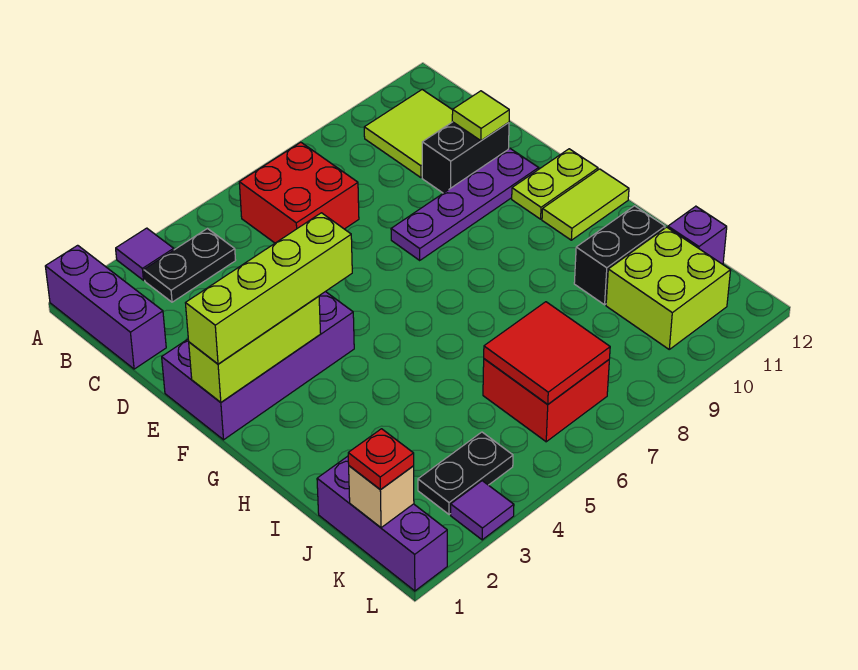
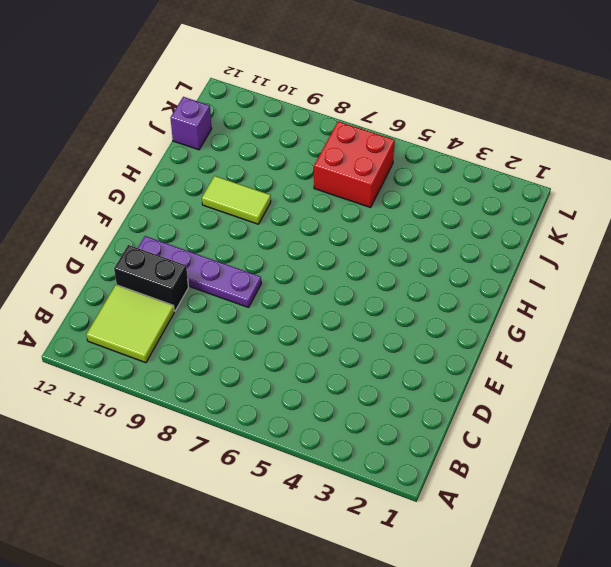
lime 1x2 tile [202,176,271,224] -> lime 1x2 tile moved to [542,169,629,240]
none -> purple 1x3 brick [45,245,166,369]
none -> purple 1x1 tile [116,228,174,280]
none -> black 1x2 plate [144,229,236,302]

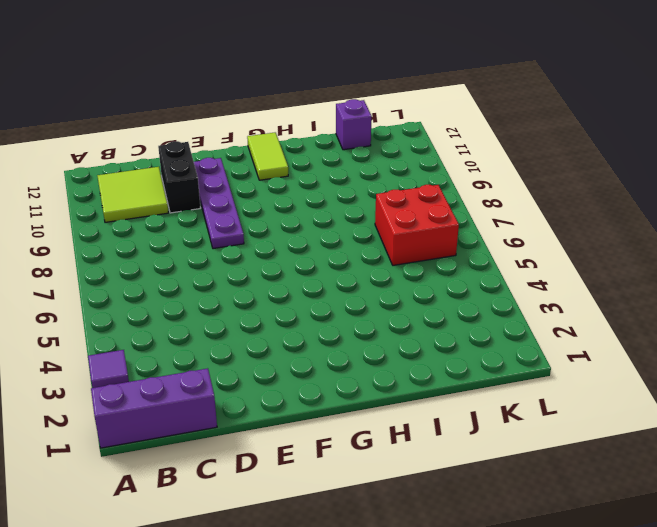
none -> black 1x2 plate [144,229,236,302]
none -> red 2x2 brick [239,142,359,243]
none -> purple 2x4 brick [162,292,354,440]

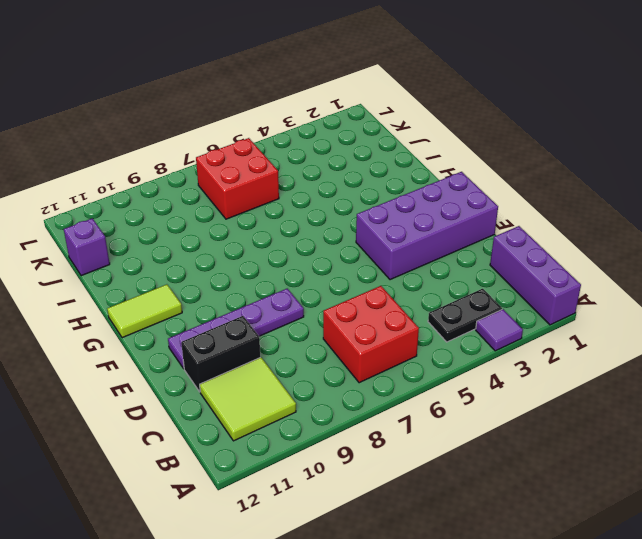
none -> lime 1x2 plate [512,149,598,219]
none -> black 1x2 brick [574,206,665,305]
none -> purple 1x3 brick [317,456,447,591]

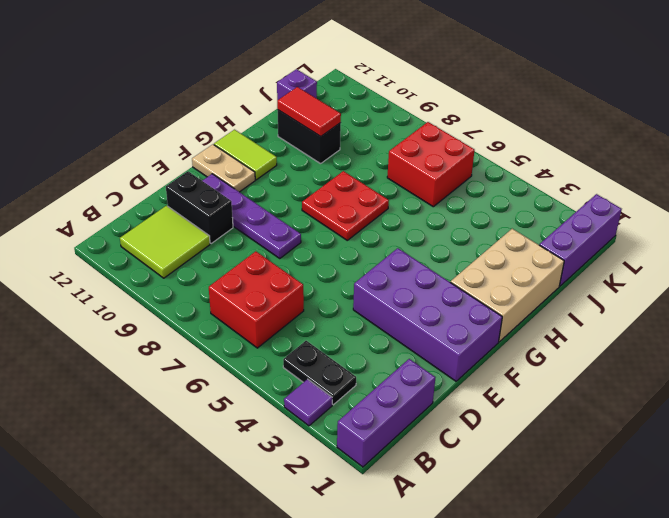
tan 1x2 plate [192,144,255,192] -> lime 1x2 plate [512,149,598,219]
tan 2x3 brick [451,229,564,342] -> none
red 2x2 plate [302,171,389,240] -> none
red 1x2 tile [277,87,341,137] -> none
none -> lime 2x2 brick [606,227,731,349]
none -> black 1x2 plate [418,432,513,514]
none -> purple 1x1 tile [451,481,514,540]

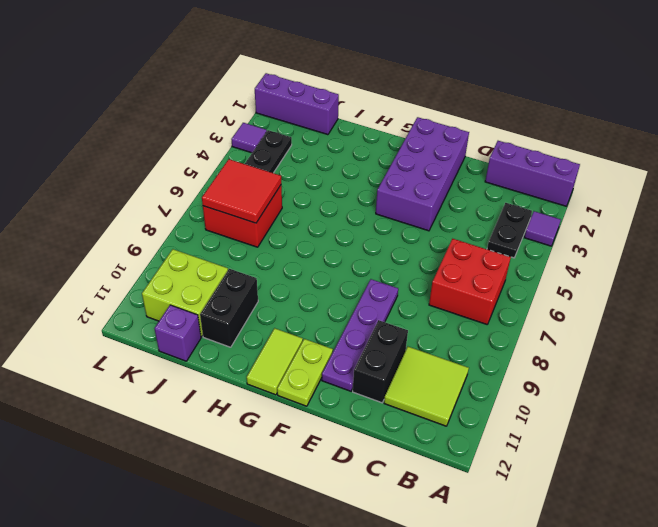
none -> lime 1x1 tile [452,91,509,141]
none -> lime 1x3 brick [189,296,321,402]
none -> tan 1x1 brick [349,466,414,528]

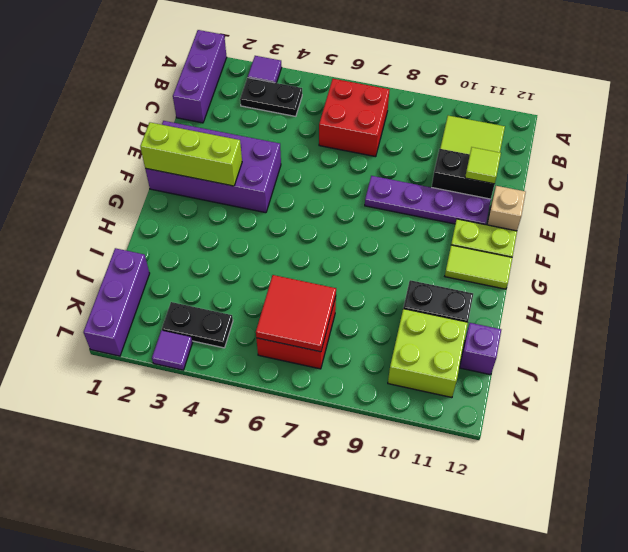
tan 1x1 brick [487,186,526,231] -> tan 1x1 brick moved to [349,466,414,528]
none -> lime 1x4 brick [186,213,352,364]
none -> red 1x1 plate [348,429,414,489]

